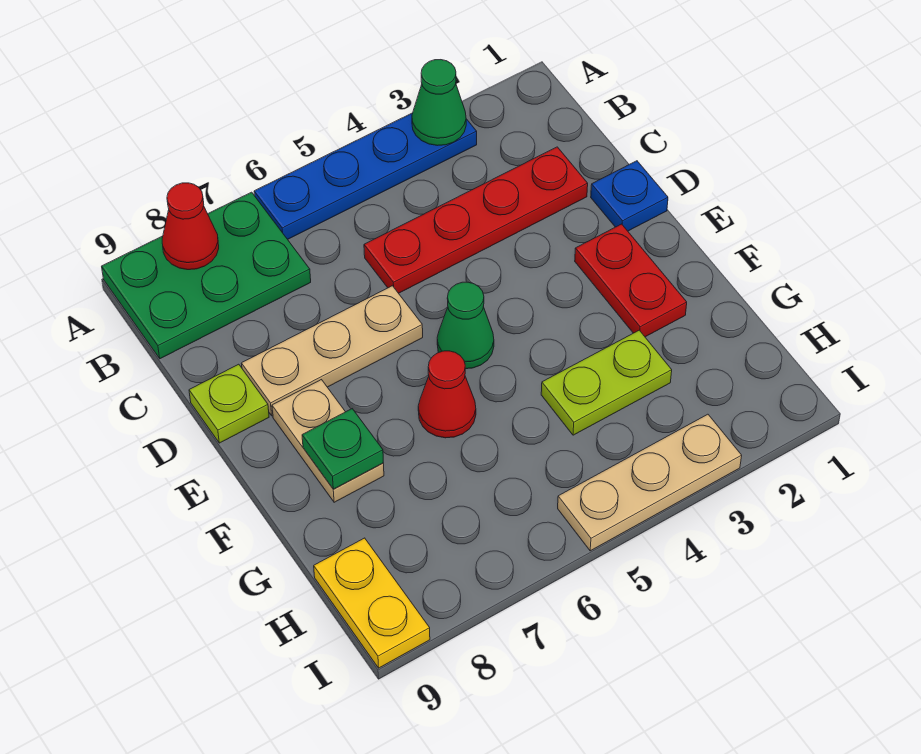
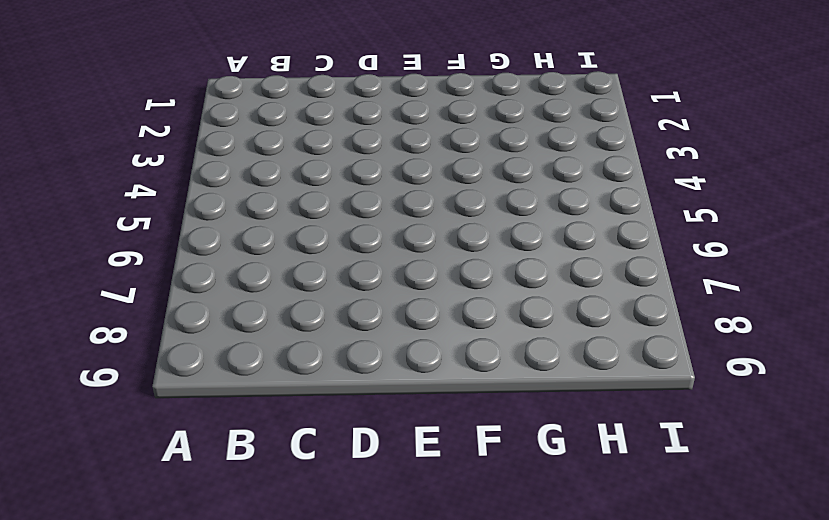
none -> blue 1x4 plate [254,113,477,239]
none -> green 2x3 plate [102,192,311,359]
none -> red 1x4 plate [364,147,588,293]

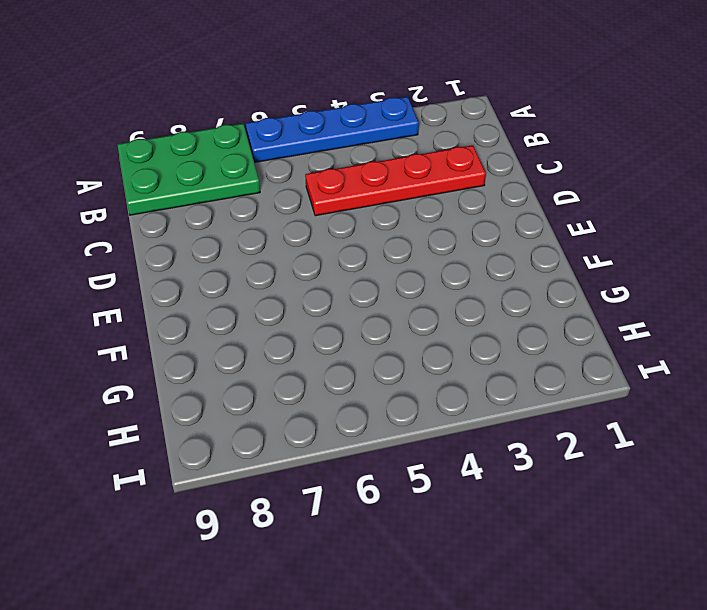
none -> blue 1x1 plate [591,161,668,231]
none -> tan 1x3 plate [241,286,423,416]
none -> lime 1x1 plate [189,364,269,443]

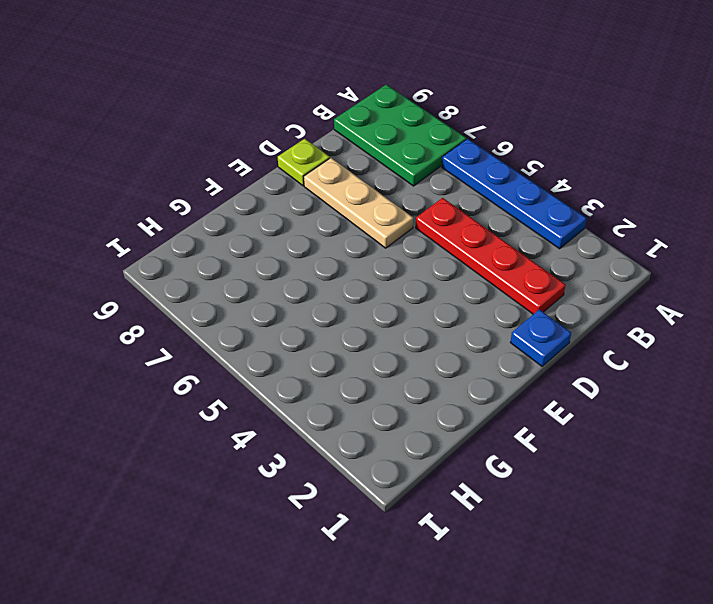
none -> red 1x2 plate [575,224,687,337]
none -> green 1x1 cone [437,282,494,369]
none -> tan 1x2 plate [272,380,384,502]

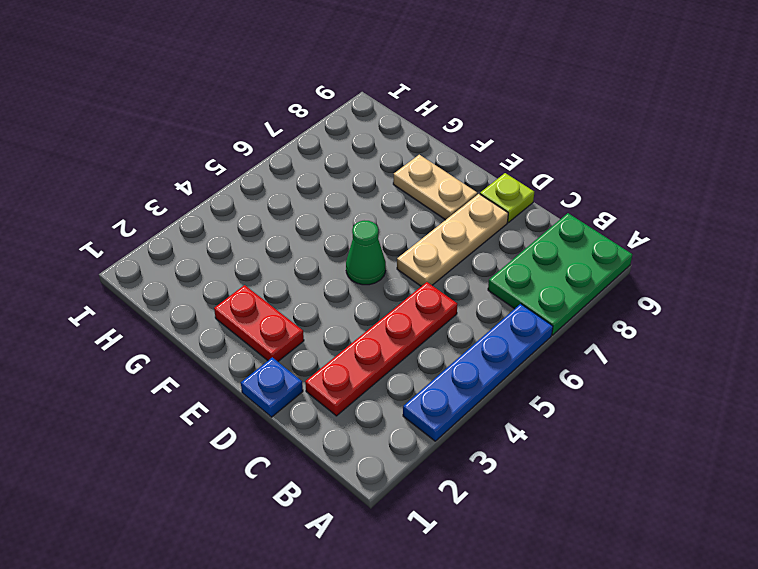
none -> red 1x1 cone [418,351,476,438]
none -> lime 1x2 plate [541,330,672,435]
none -> yellow 1x2 plate [314,538,430,668]

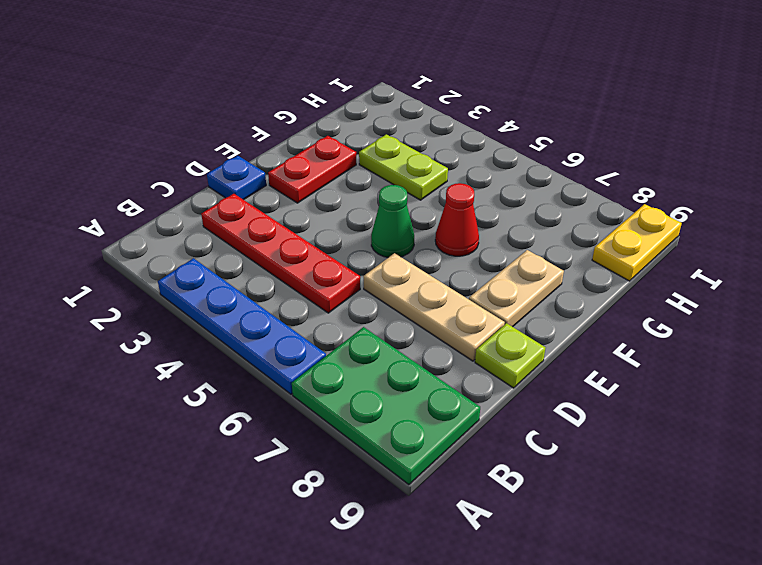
none -> tan 1x3 plate [558,414,742,551]
none -> green 1x1 cone [412,60,466,146]
none -> red 1x1 cone [162,183,219,270]

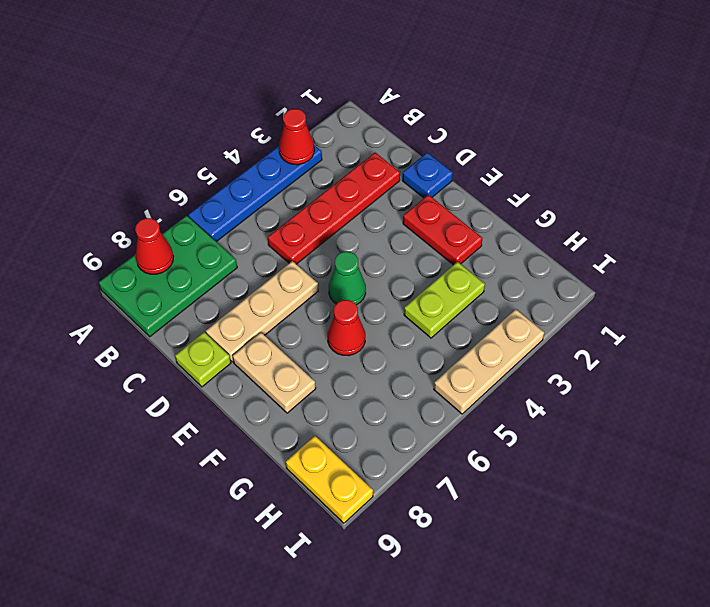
red 1x1 cone [279,109,314,165] -> green 1x1 cone [412,60,466,146]
none -> green 1x1 plate [302,409,383,489]

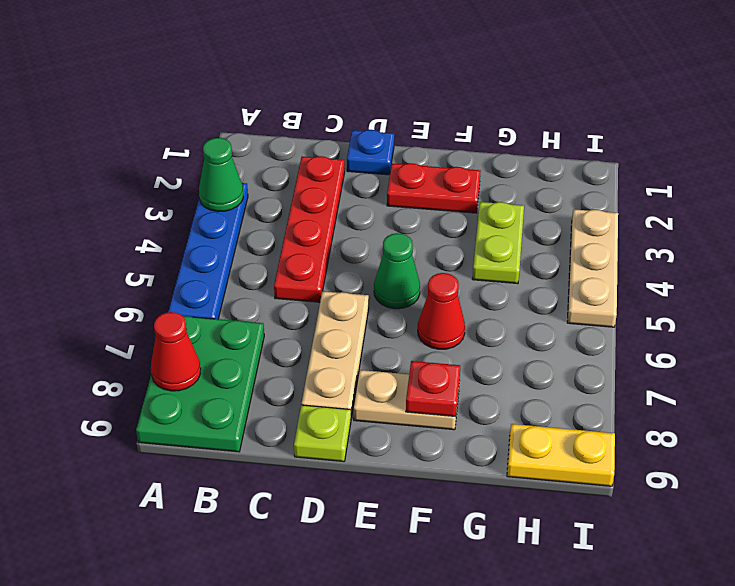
red 1x1 plate [406,361,460,417] -> green 1x1 plate [302,409,383,489]

